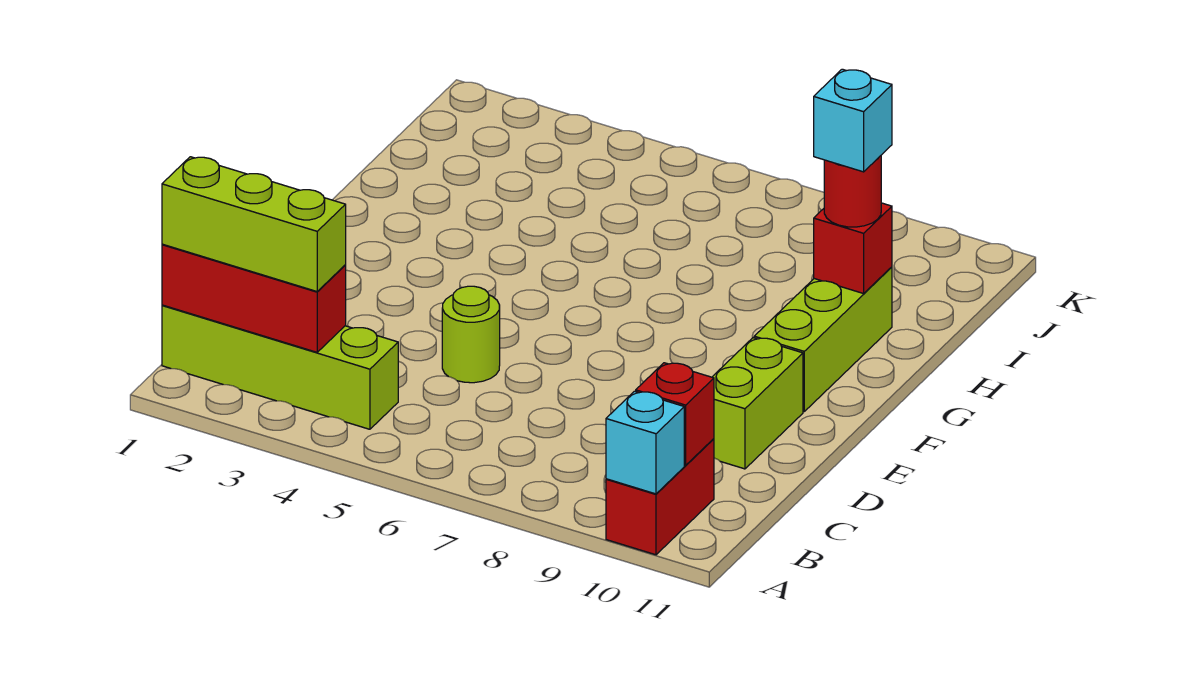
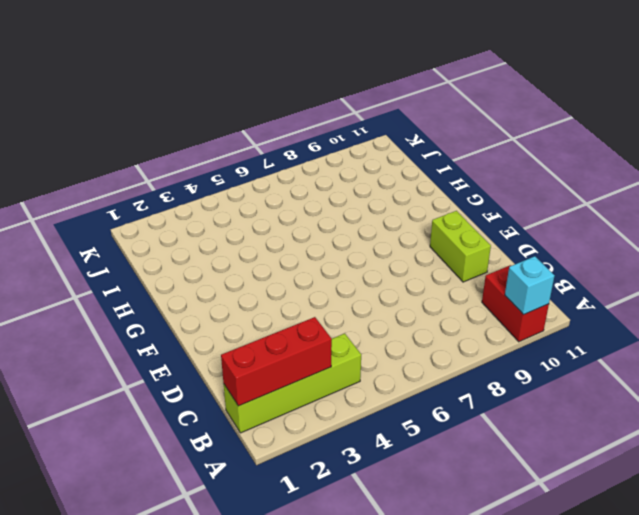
none -> lime 1x1 round brick [442,286,500,383]
none -> lime 1x3 brick [754,267,892,411]
none -> red 1x1 brick [636,363,714,465]

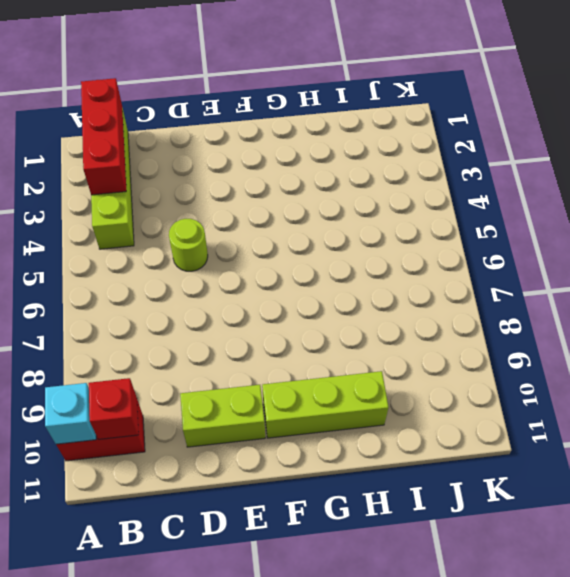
none -> red 1x1 brick [814,203,892,294]
none -> lime 1x3 brick [162,157,346,292]
none -> red 1x1 round brick [824,156,881,227]

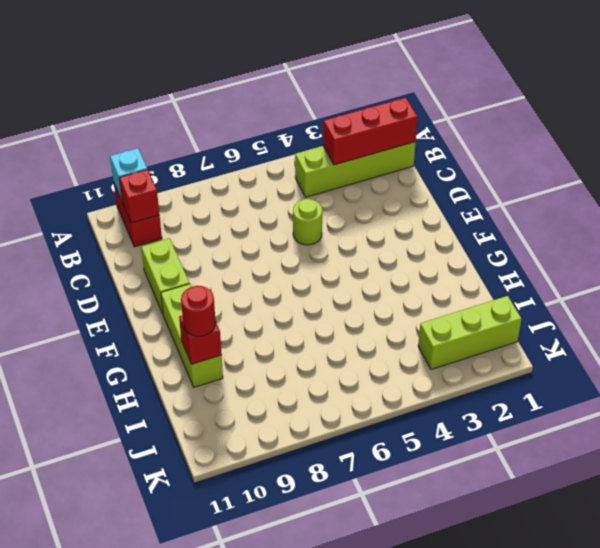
lime 1x3 brick [418,296,521,369] -> lime 1x3 brick moved to [162,157,346,292]
none -> cyan 1x1 brick [814,69,892,172]

